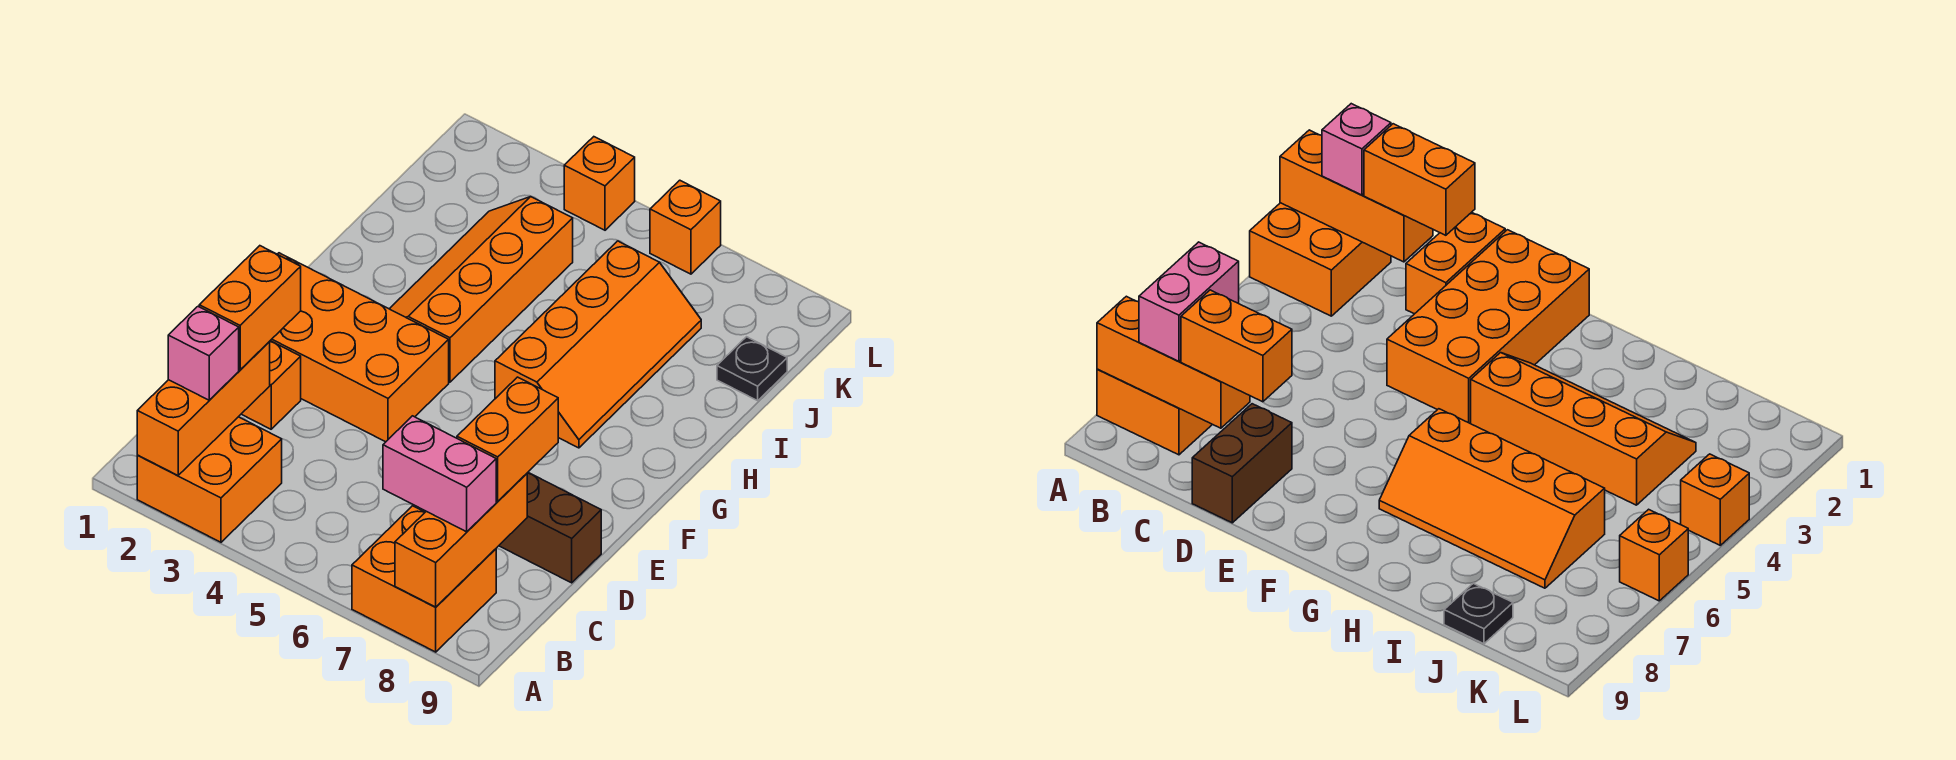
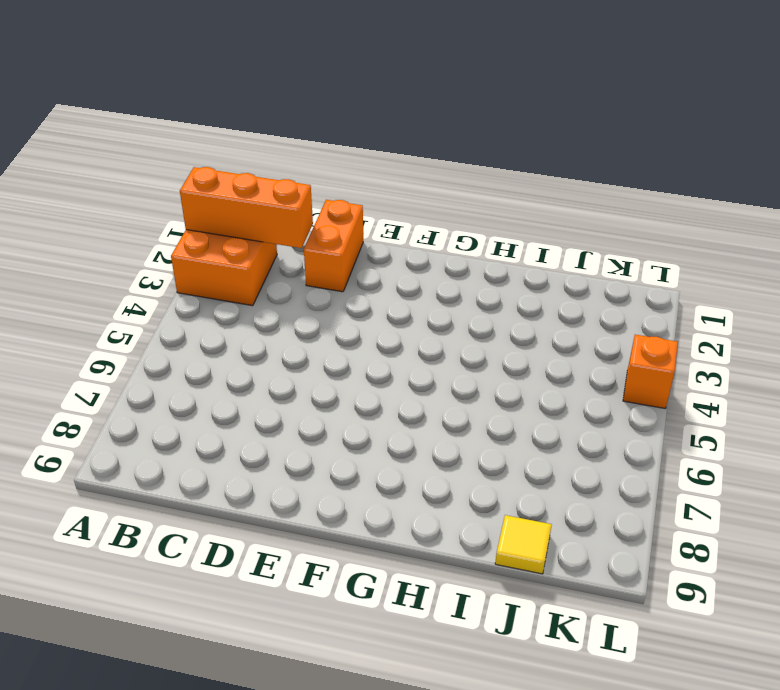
yellow 1x1 tile [495,515,552,574] -> black 1x1 plate [717,337,787,401]
none -> orange 2x2 brick [352,506,496,652]
none -> brown 1x2 brick [499,473,601,583]
none -> orange 2x4 brick [270,253,449,442]

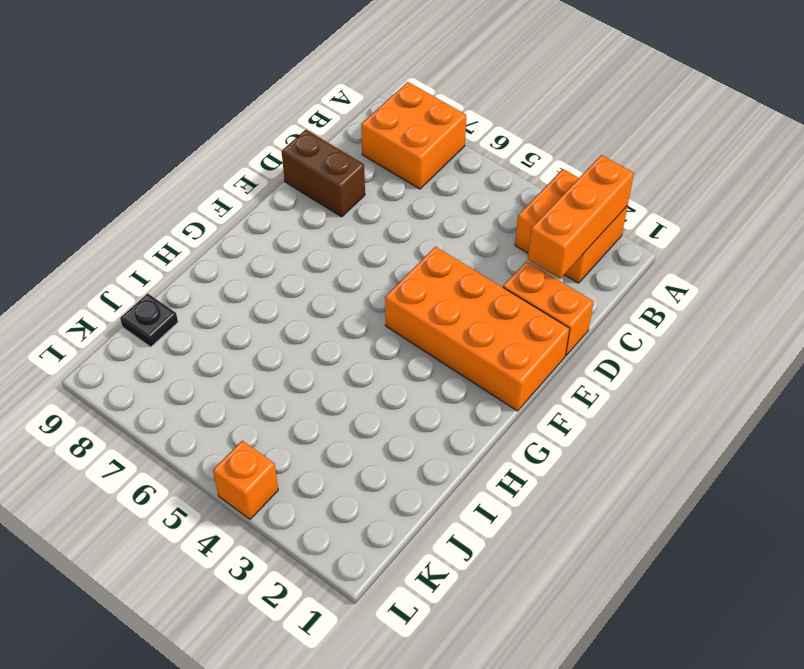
none -> orange 2x4 slope [390,197,573,382]
none -> orange 2x4 slope [495,241,701,448]
none -> orange 1x1 brick [650,180,721,274]

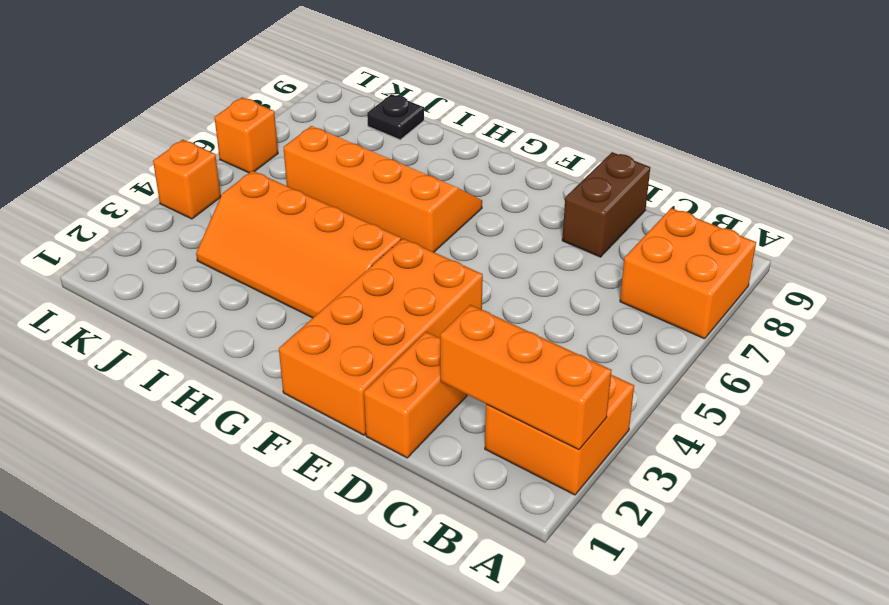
none -> orange 1x3 brick [395,474,527,607]
none -> pink 1x1 brick [168,307,239,400]
none -> pink 1x2 brick [383,416,496,532]

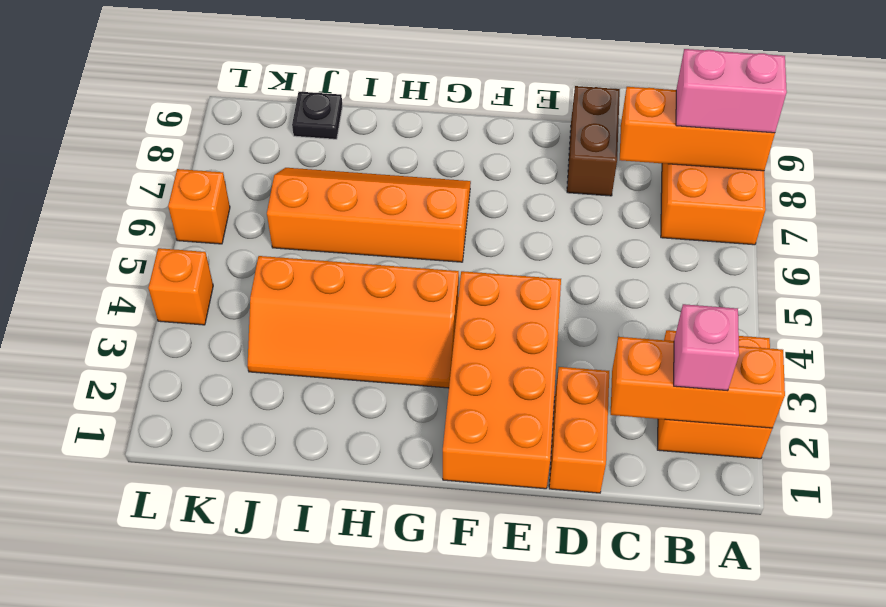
pink 1x2 brick [676,49,787,133] -> pink 1x2 brick turned to [383,416,496,532]
none -> orange 1x2 brick [199,246,301,370]
none -> orange 1x2 brick [457,377,558,501]

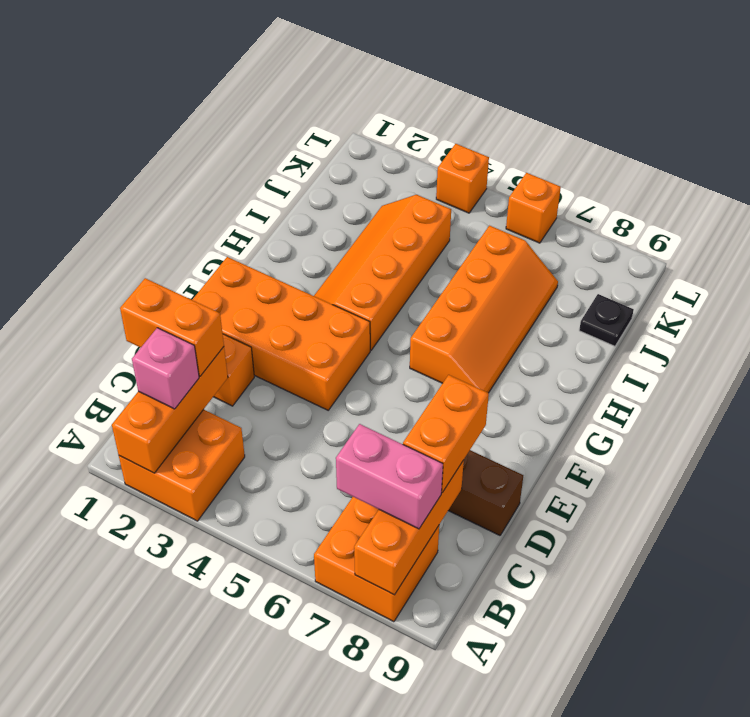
orange 1x2 brick [120,278,224,376] -> orange 1x2 brick turned to [199,246,301,370]

